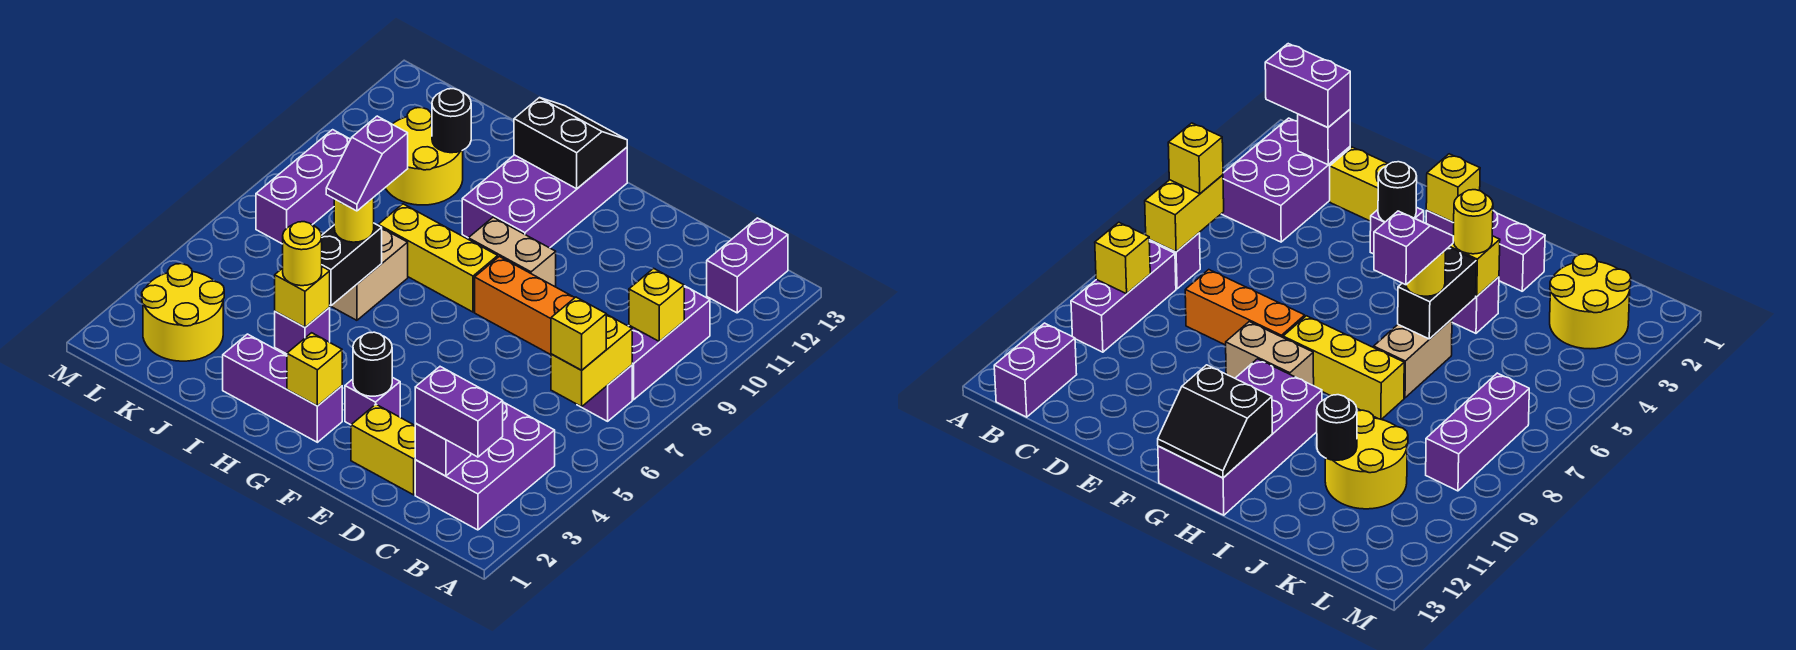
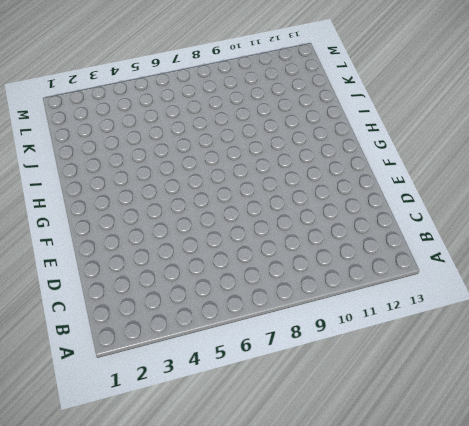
none -> purple 2x3 brick [415,402,555,530]
none -> purple 1x1 brick [578,365,632,421]
none -> purple 1x3 brick [629,286,710,400]
none -> purple 1x2 brick [707,218,788,313]

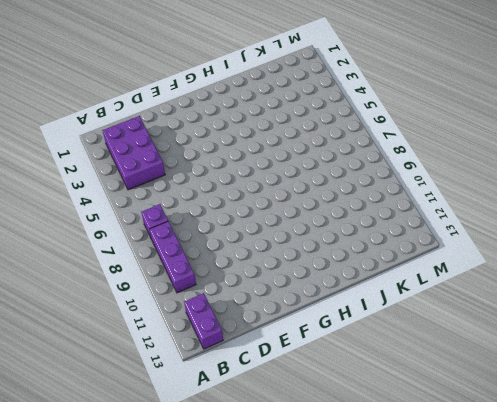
none -> yellow 1x2 brick [351,404,415,495]
none -> orange 1x3 brick [475,256,575,355]
none -> purple 1x1 brick [345,377,400,425]
none -> tan 1x2 brick [468,217,556,287]

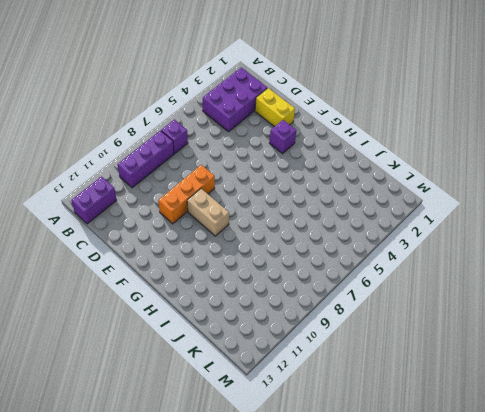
orange 1x3 brick [158,165,215,224] -> orange 1x3 brick turned to [475,256,575,355]
none -> purple 1x3 brick [223,334,342,442]
none -> yellow 1x3 brick [378,204,498,312]
none -> purple 2x4 brick [462,147,627,248]
none -> purple 1x1 brick [275,307,330,354]

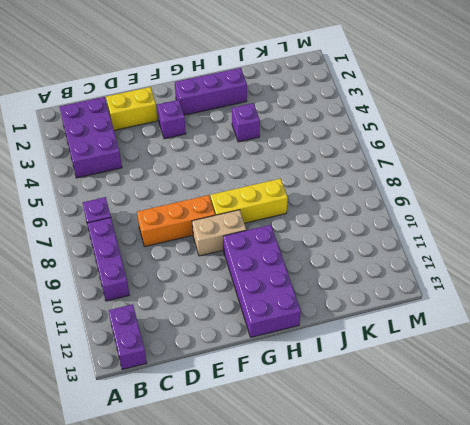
none -> tan 1x2 brick [331,228,408,320]
none -> yellow 2x2 round brick [385,108,463,205]
none -> yellow 2x2 round brick [142,264,224,361]
none -> purple 1x3 brick [256,130,351,244]

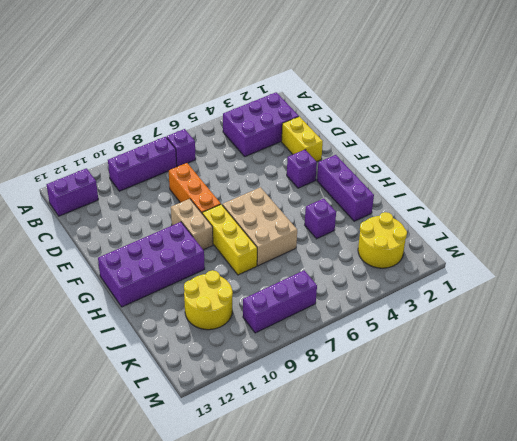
tan 2x3 brick [222,187,297,266] -> tan 1x2 brick [331,228,408,320]
none -> yellow 1x2 brick [551,314,632,407]
none -> yellow 1x1 brick [629,268,684,341]
none -> purple 1x1 brick [415,424,471,476]
none -> black 1x1 round brick [353,332,392,396]

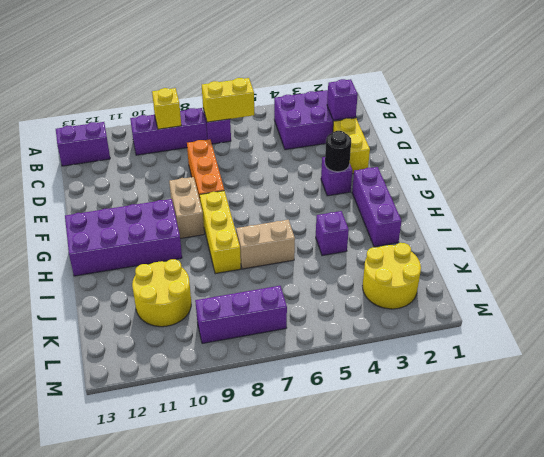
none -> yellow 1x1 brick [287,333,342,406]
none -> black 2x2 slope [514,98,627,189]
none -> yellow 1x1 brick [275,267,330,327]
none -> black 1x2 brick [322,223,382,306]

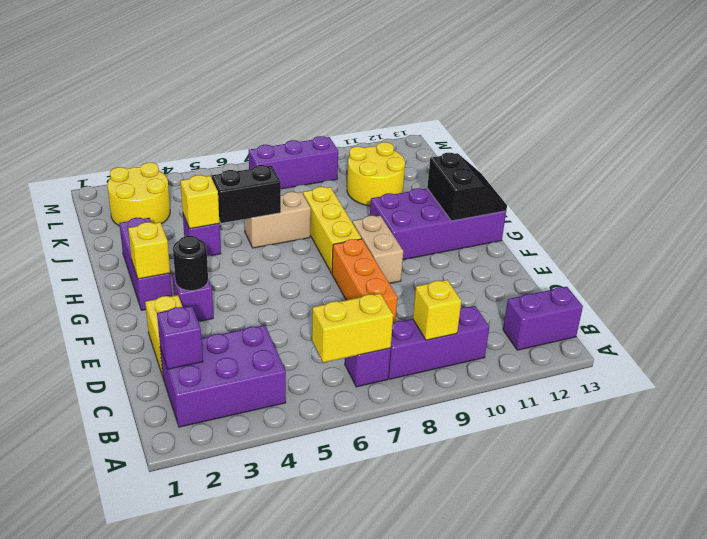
none -> black 1x1 round brick [432,89,471,153]
none -> purple 1x2 brick [415,367,503,457]
none -> yellow 1x1 brick [551,297,606,370]
none -> yellow 1x1 round brick [283,222,322,286]

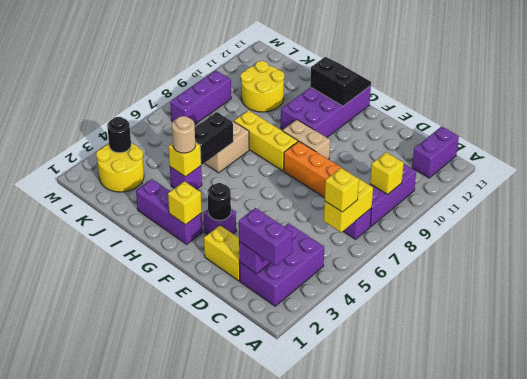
tan 1x1 round brick [172,116,195,153] -> yellow 1x1 round brick [283,222,322,286]
black 1x1 round brick [107,117,131,153] -> black 1x1 round brick moved to [432,89,471,153]
none -> yellow 1x1 round brick [334,197,374,242]
none -> purple 1x2 slope [326,116,408,211]

